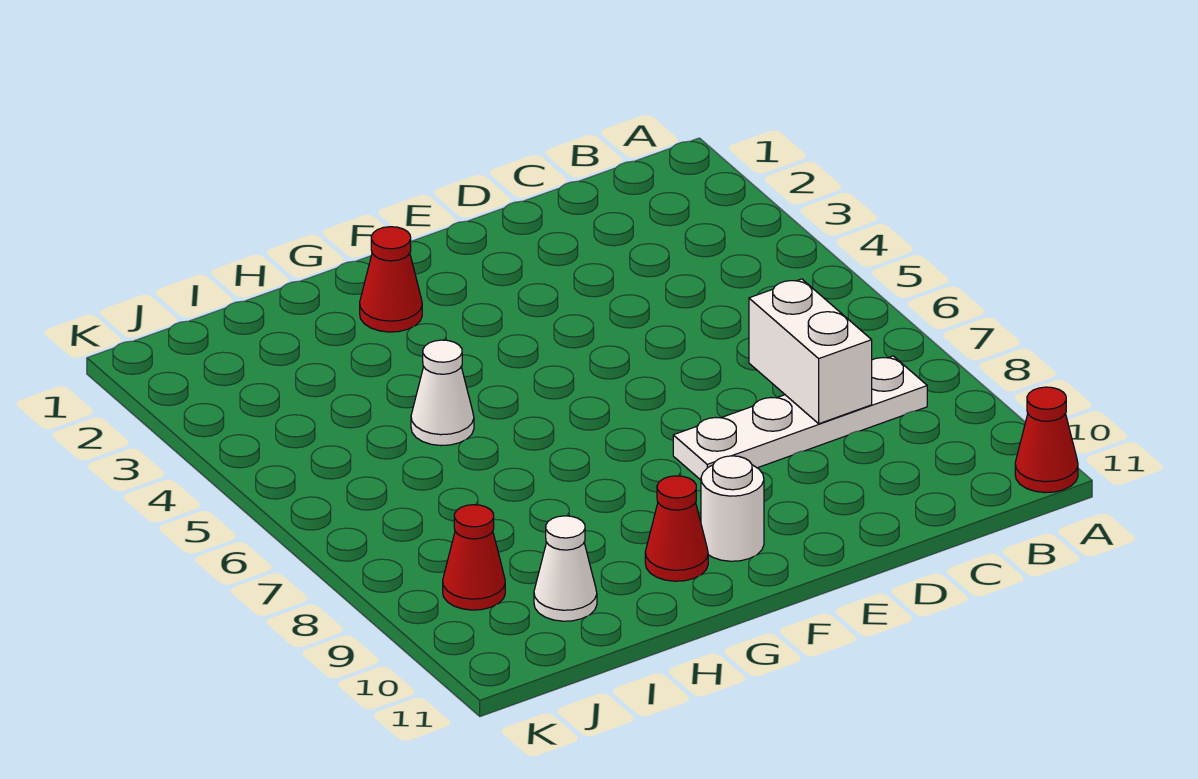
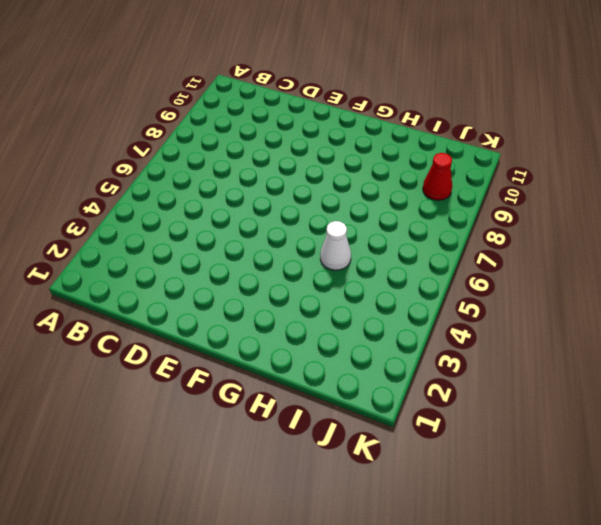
none -> red 1x1 cone [1015,387,1078,493]
none -> white 1x4 plate [673,356,927,480]

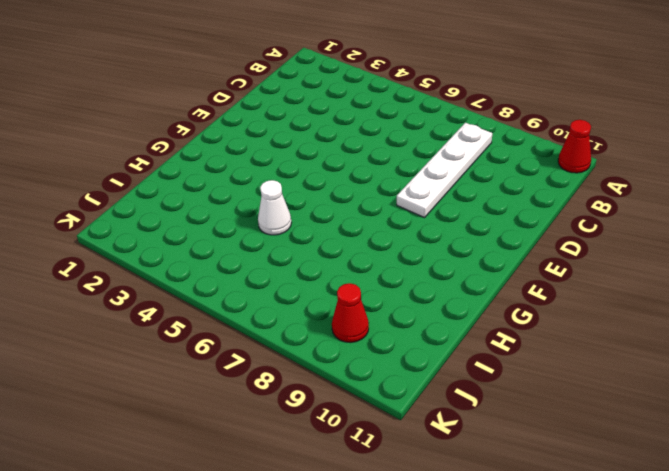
none -> white 1x1 round brick [701,456,764,561]
none -> red 1x1 cone [360,227,422,332]

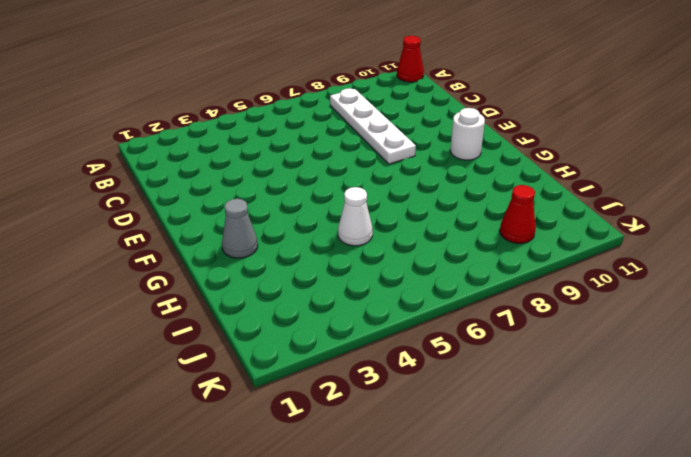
grey 1x1 cone [222,199,258,258] -> red 1x1 cone [360,227,422,332]
none -> red 1x1 cone [645,476,708,581]
none -> white 1x1 cone [534,516,597,621]

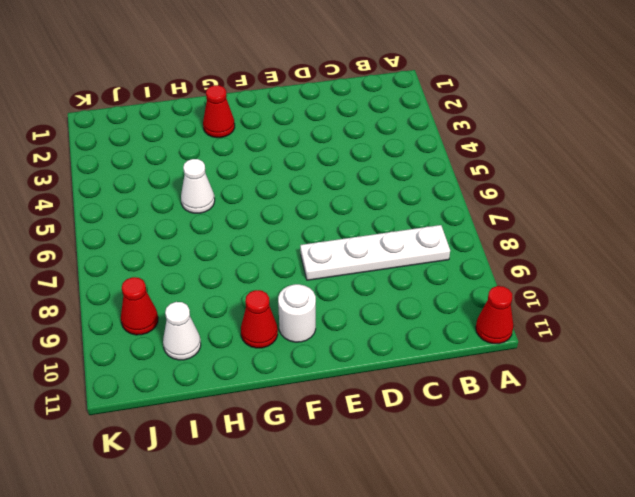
none -> white 1x2 brick [749,279,872,424]

